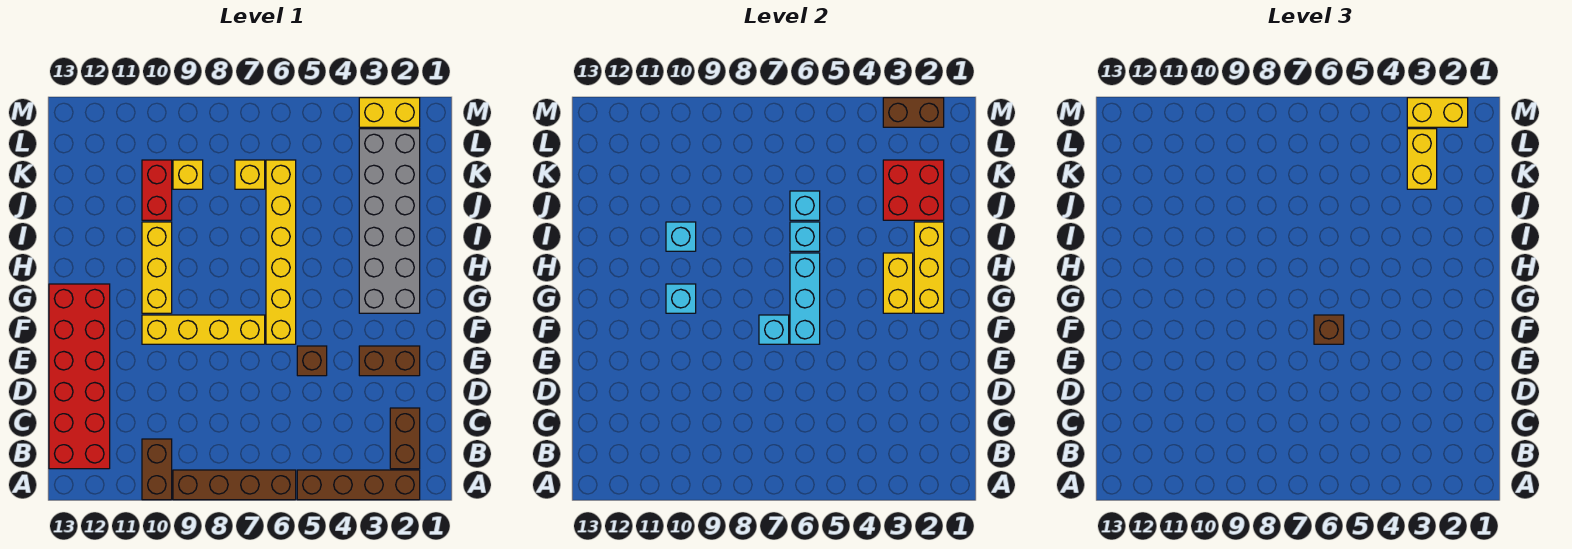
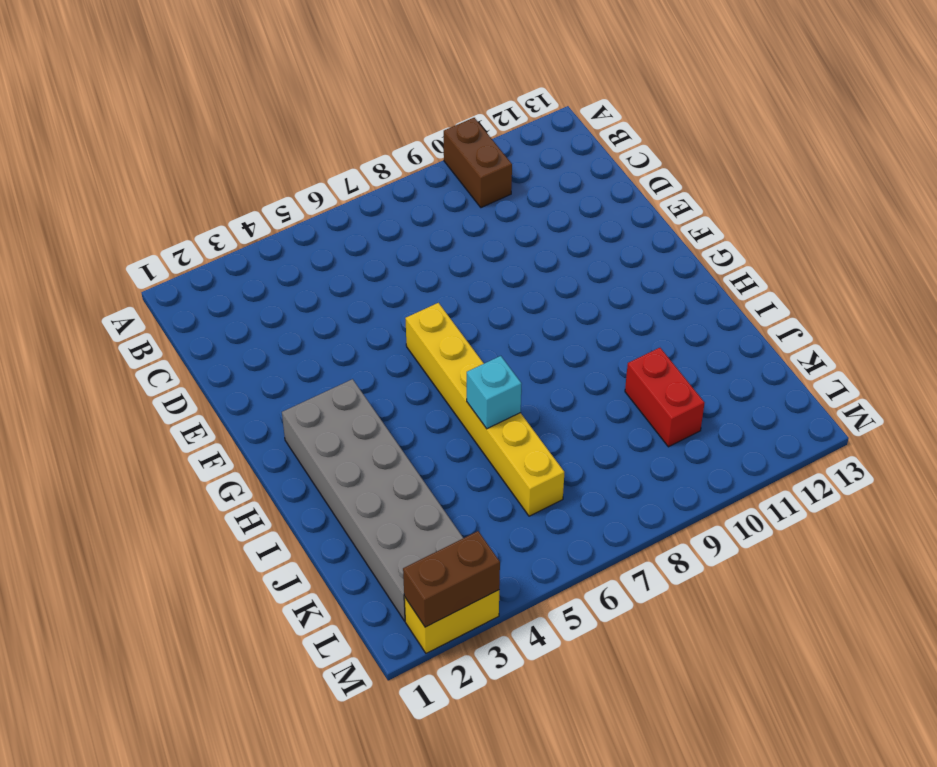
none -> brown 1x4 brick [297,470,420,500]
none -> brown 1x4 brick [173,470,296,500]
none -> brown 1x2 brick [390,408,420,469]

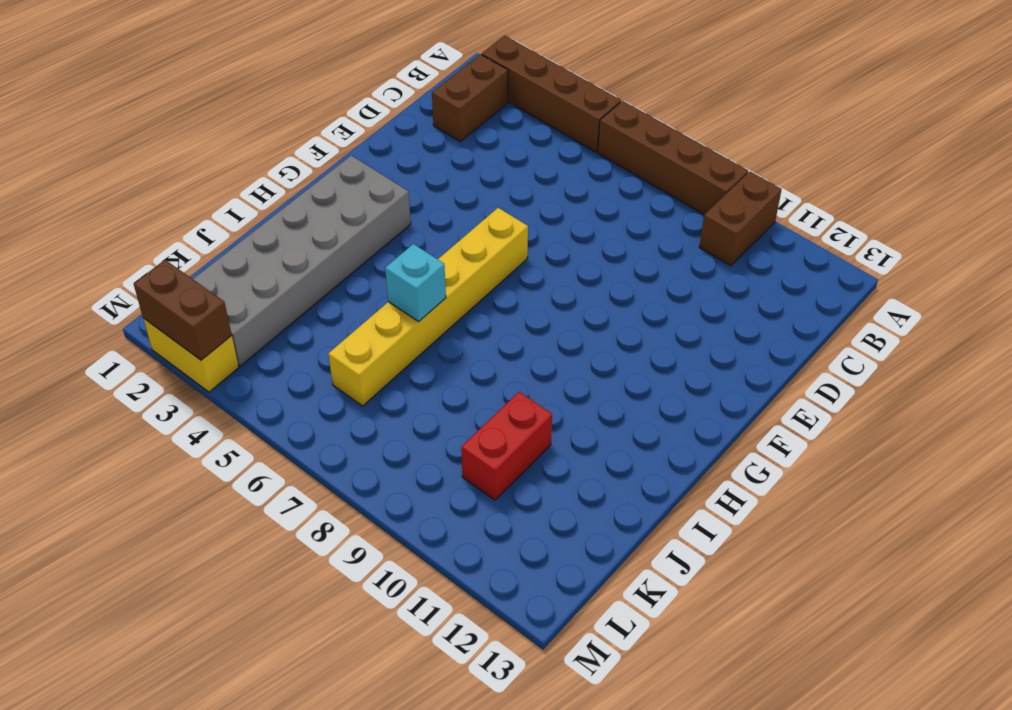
none -> red 2x6 brick [49,284,110,469]
none -> brown 1x2 brick [359,346,420,376]
none -> brown 1x1 brick [297,346,327,376]

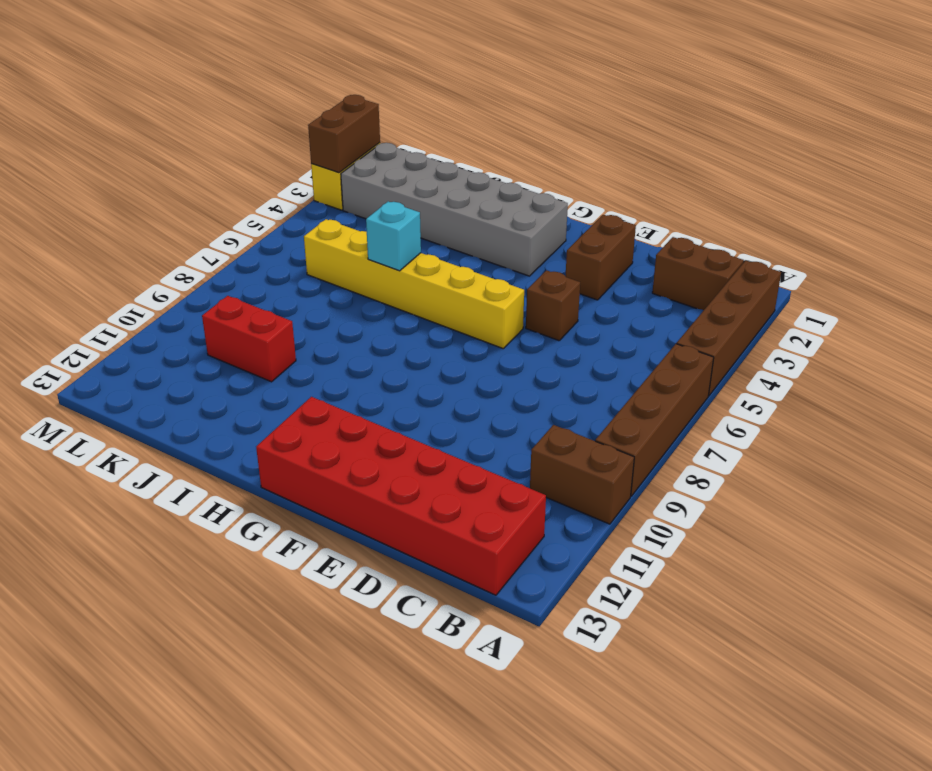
none -> yellow 1x4 brick [142,315,265,344]
none -> yellow 1x3 brick [142,222,172,313]
none -> yellow 1x1 brick [235,160,265,189]

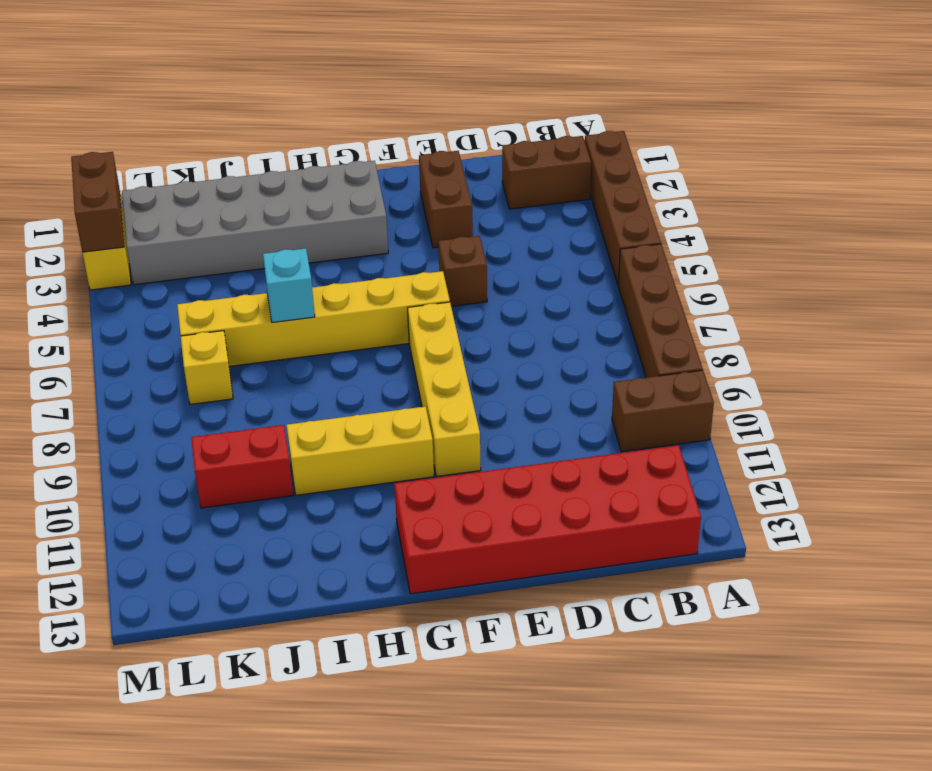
none -> yellow 1x1 brick [173,160,203,189]
none -> cyan 1x3 brick [790,253,820,344]
none -> cyan 1x1 brick [759,315,789,344]

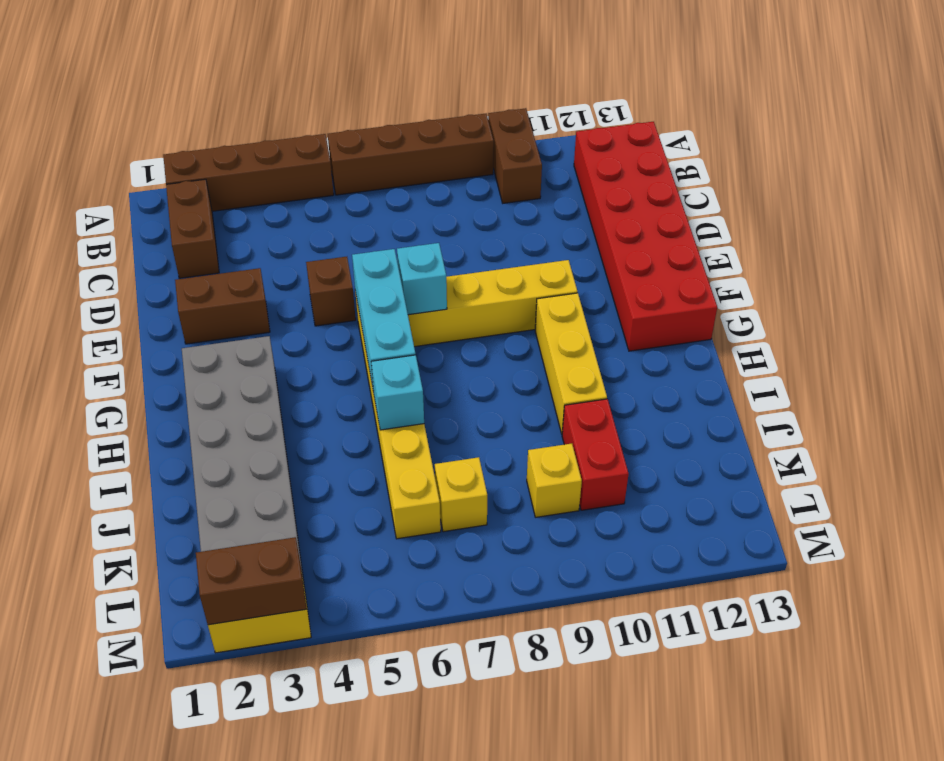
none -> yellow 1x3 brick [914,222,944,313]
none -> yellow 1x2 brick [883,253,913,313]
none -> cyan 1x1 brick [666,284,696,313]

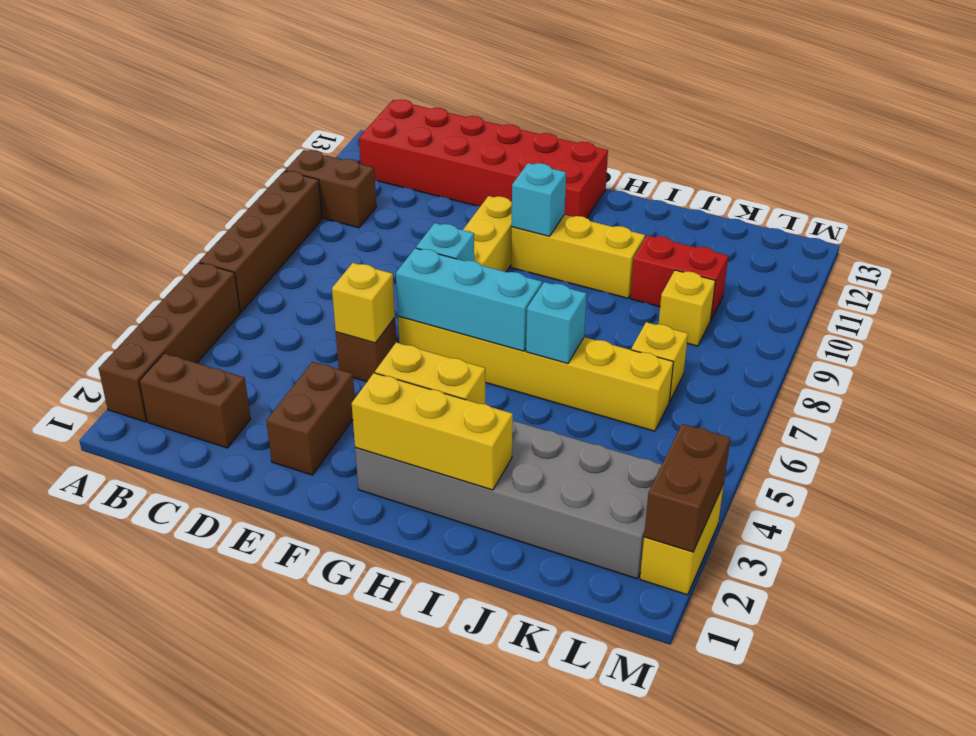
yellow 1x1 brick [332,263,395,343] -> none
none -> cyan 1x1 brick [666,222,696,251]
none -> red 2x2 brick [883,160,944,220]
none -> cyan 1x1 brick [790,191,820,220]

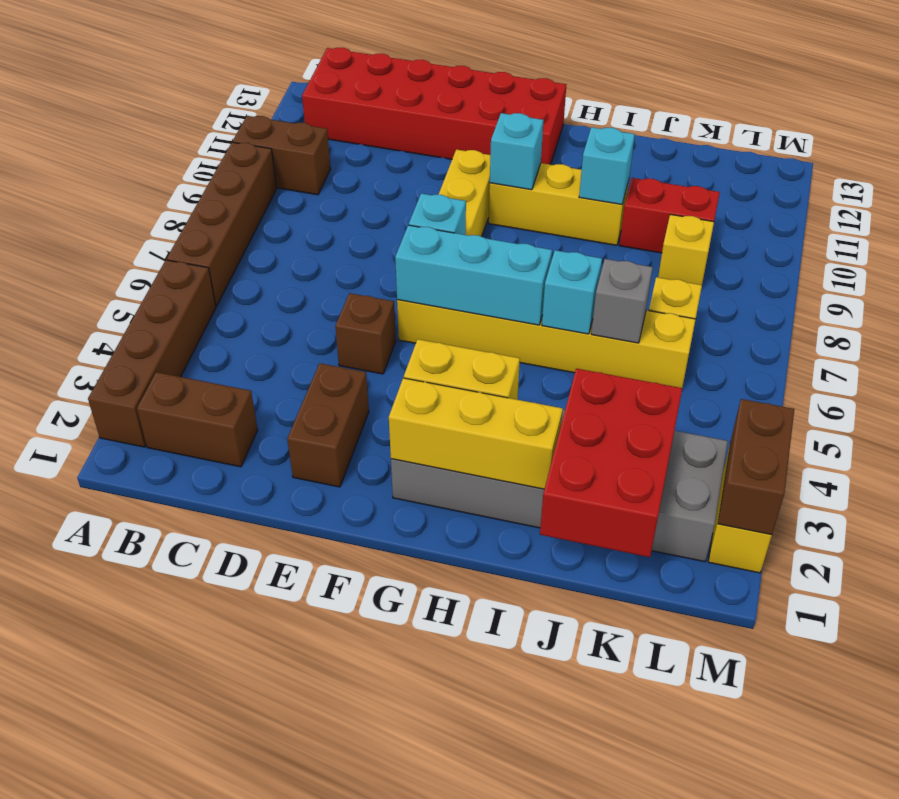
red 2x3 brick [540,369,682,557] -> red 2x2 brick [883,160,944,220]
grey 1x1 brick [591,259,653,343] -> cyan 1x1 brick [790,191,820,220]
none -> brown 1x1 brick [1314,315,1344,344]
none -> yellow 1x2 brick [1407,129,1437,189]
none -> yellow 1x2 brick [1407,98,1468,127]

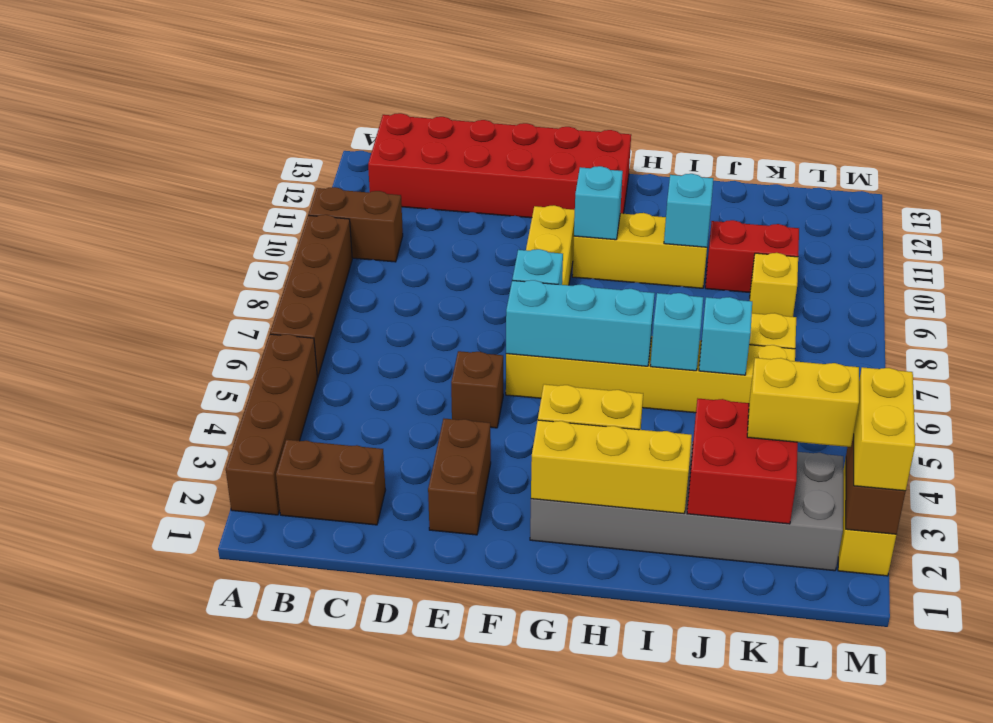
none -> brown 1x1 brick [1314,315,1344,344]

